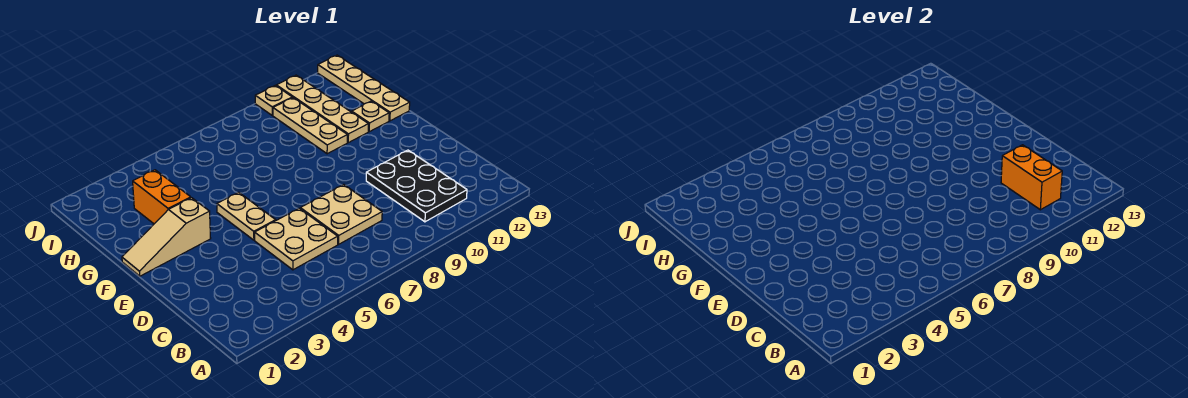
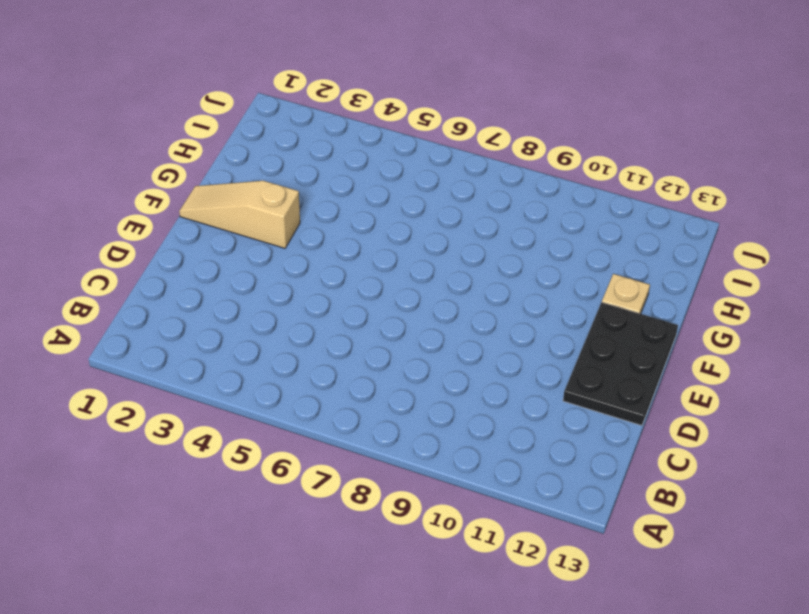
black 2x3 plate [563,302,678,425] -> black 2x3 plate moved to [366,150,467,222]
none -> tan 2x2 plate [255,208,338,270]
none -> tan 2x2 plate [300,184,382,244]
none -> tan 1x2 plate [217,192,276,240]

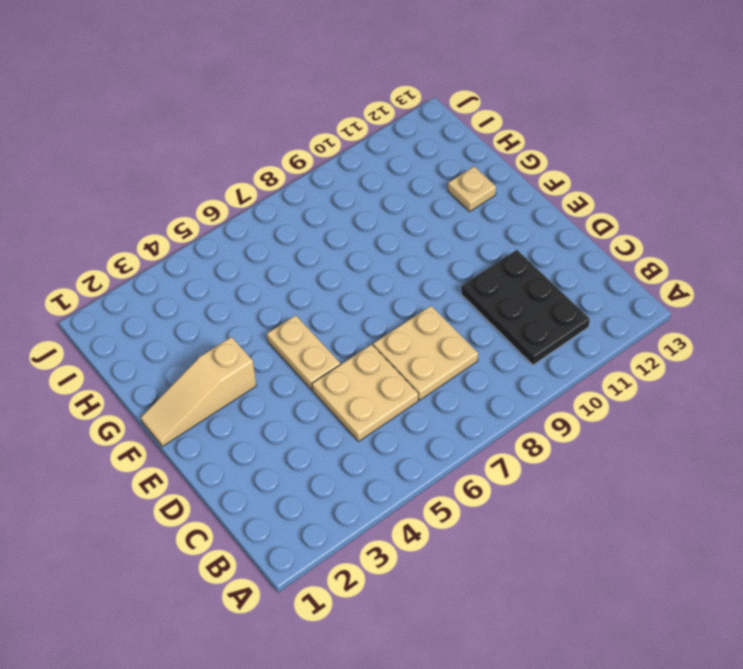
none -> orange 1x2 brick [133,170,191,224]
none -> tan 1x3 plate [273,98,347,154]
none -> tan 1x4 plate [276,75,368,143]

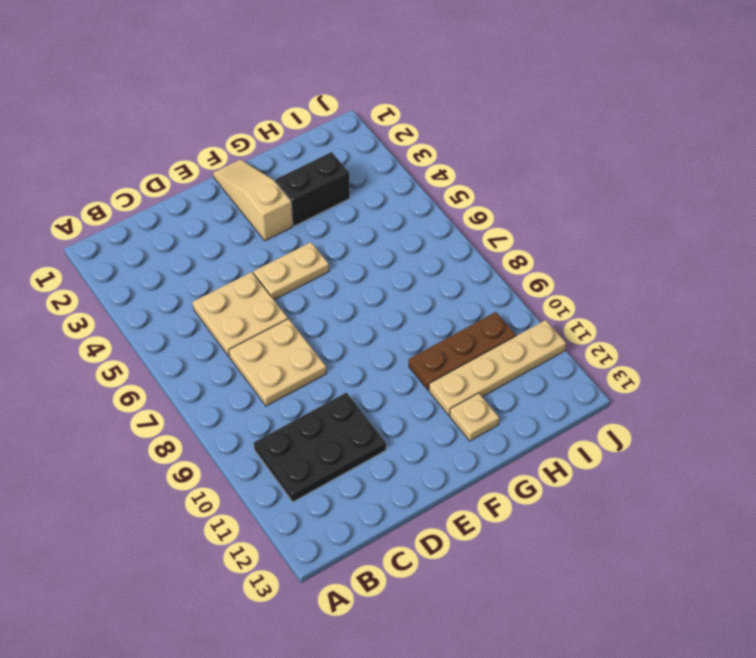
black 1x2 brick [275,152,350,226] -> orange 1x2 brick [133,170,191,224]
brown 1x3 plate [409,312,516,390] -> tan 1x3 plate [273,98,347,154]
none -> tan 1x4 plate [318,55,410,121]
none -> tan 1x1 plate [255,85,292,115]
none -> orange 1x2 brick [1001,145,1062,210]

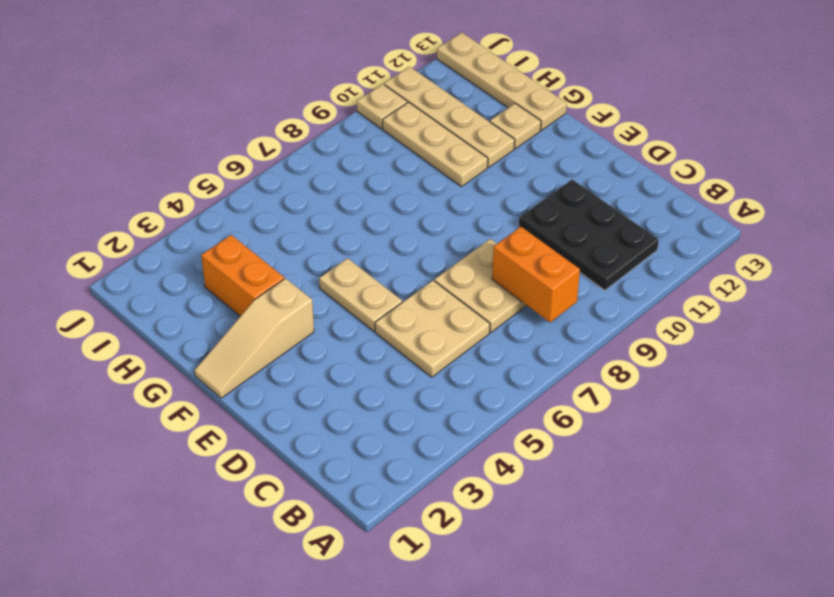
orange 1x2 brick [492,227,580,322] -> orange 1x2 brick moved to [1001,145,1062,210]

